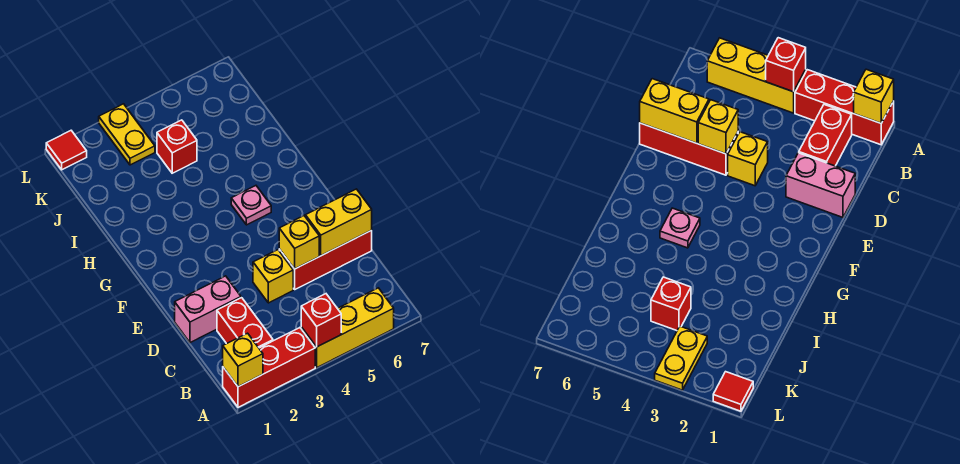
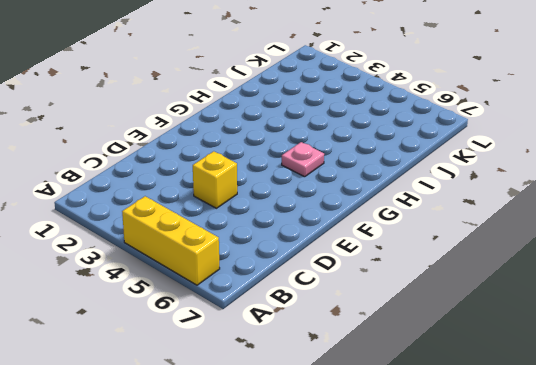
none -> red 1x3 brick [223,328,315,407]
none -> red 1x2 brick [217,298,273,348]
none -> pink 1x2 brick [175,276,241,343]

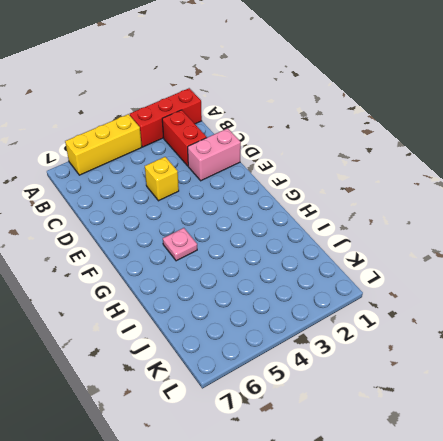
none -> red 1x3 brick [279,230,372,289]
none -> red 1x1 brick [157,120,197,173]
none -> yellow 1x2 plate [99,104,155,165]

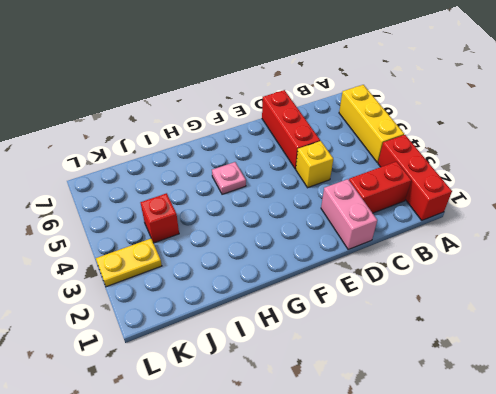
none -> red 1x1 tile [46,131,87,170]
none -> yellow 1x1 brick [223,333,263,387]
none -> red 1x1 brick [301,294,341,347]

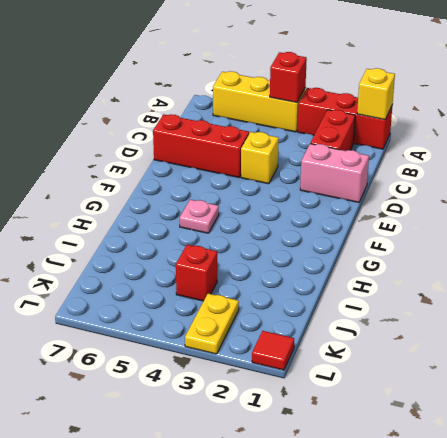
none -> yellow 1x1 brick [279,216,319,269]
none -> yellow 1x2 brick [305,189,372,256]

